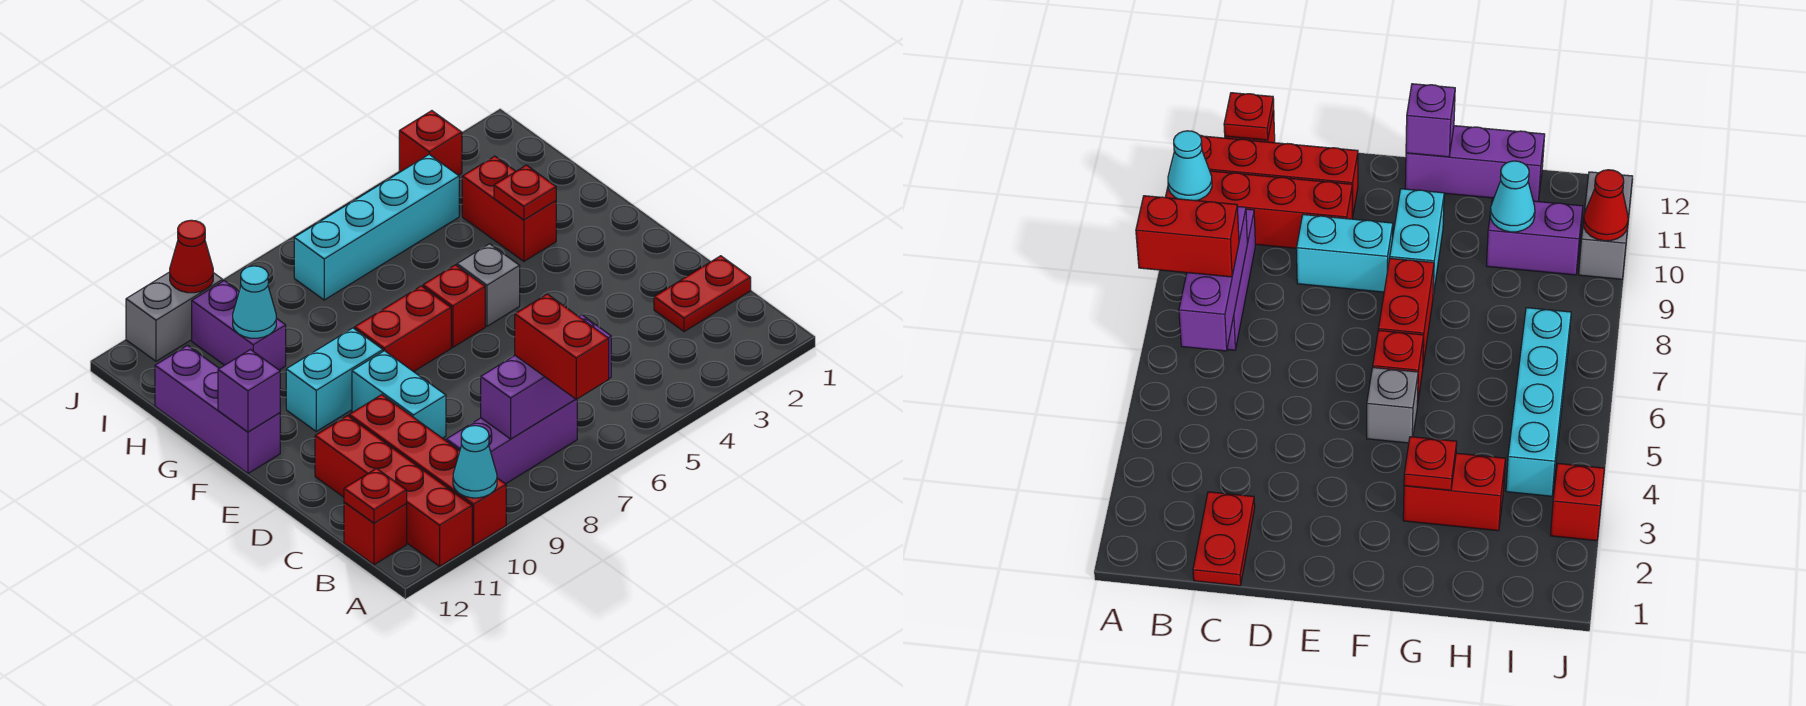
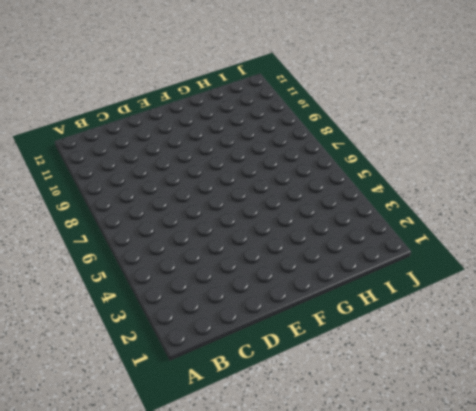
none -> red 1x4 brick [349,395,506,545]
none -> red 1x4 brick [315,416,472,566]
none -> purple 1x3 brick [446,399,577,484]

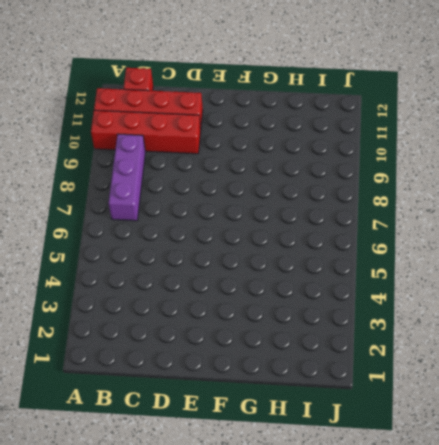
none -> red 1x2 plate [654,256,751,332]
none -> cyan 1x2 brick [352,351,446,438]
none -> grey 1x1 brick [457,244,520,326]

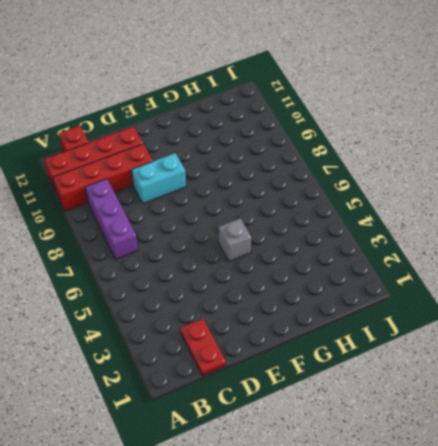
none -> red 1x1 brick [423,265,485,347]
none -> red 1x2 brick [355,286,451,372]
none -> cyan 1x2 brick [286,328,383,431]

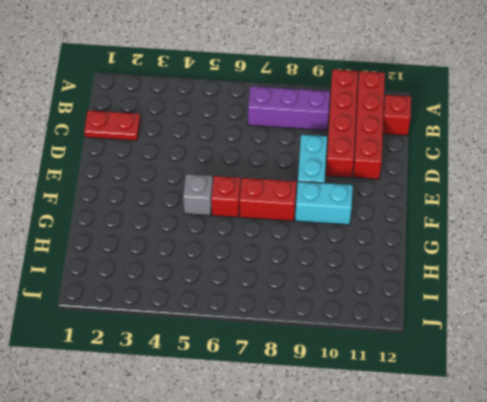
none -> purple 1x3 brick [155,346,280,473]
none -> red 1x2 brick [462,156,556,261]
none -> purple 1x2 brick [192,281,286,370]

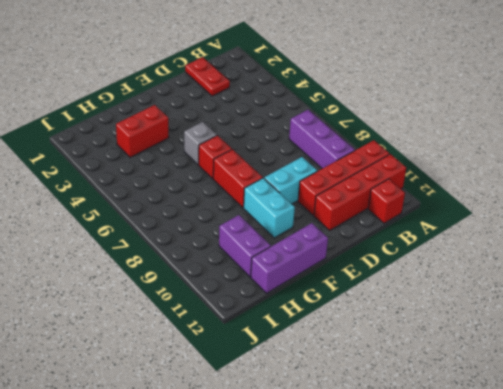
purple 1x2 brick [219,215,271,277] -> purple 1x2 brick turned to [192,281,286,370]
none -> cyan 1x4 brick [294,155,459,300]
none -> red 1x1 brick [399,111,462,175]
none -> grey 1x2 brick [126,272,223,361]

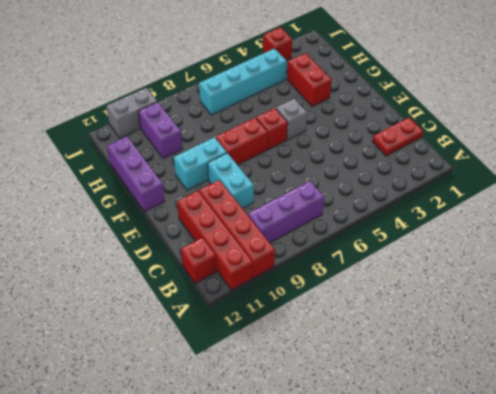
none -> cyan 1x1 cone [453,426,497,498]
none -> purple 1x3 brick [481,314,611,439]
none -> red 1x1 plate [344,468,407,523]

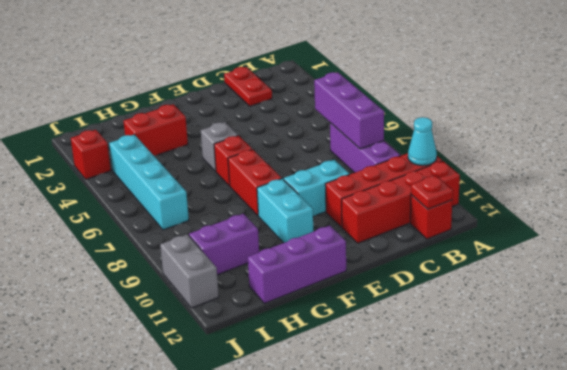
none -> purple 1x1 brick [218,350,280,432]
none -> red 1x1 plate [494,165,556,220]
none -> cyan 1x1 cone [233,266,276,338]

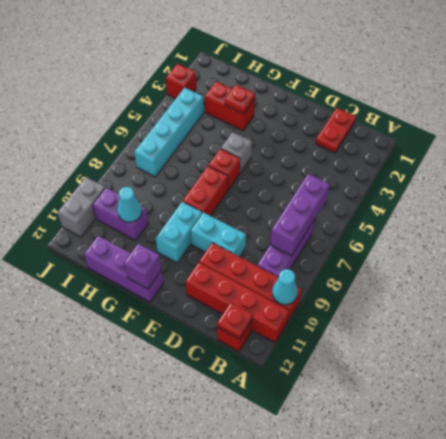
none -> red 1x1 cone [170,220,213,293]
none -> red 1x2 brick [515,294,609,399]

